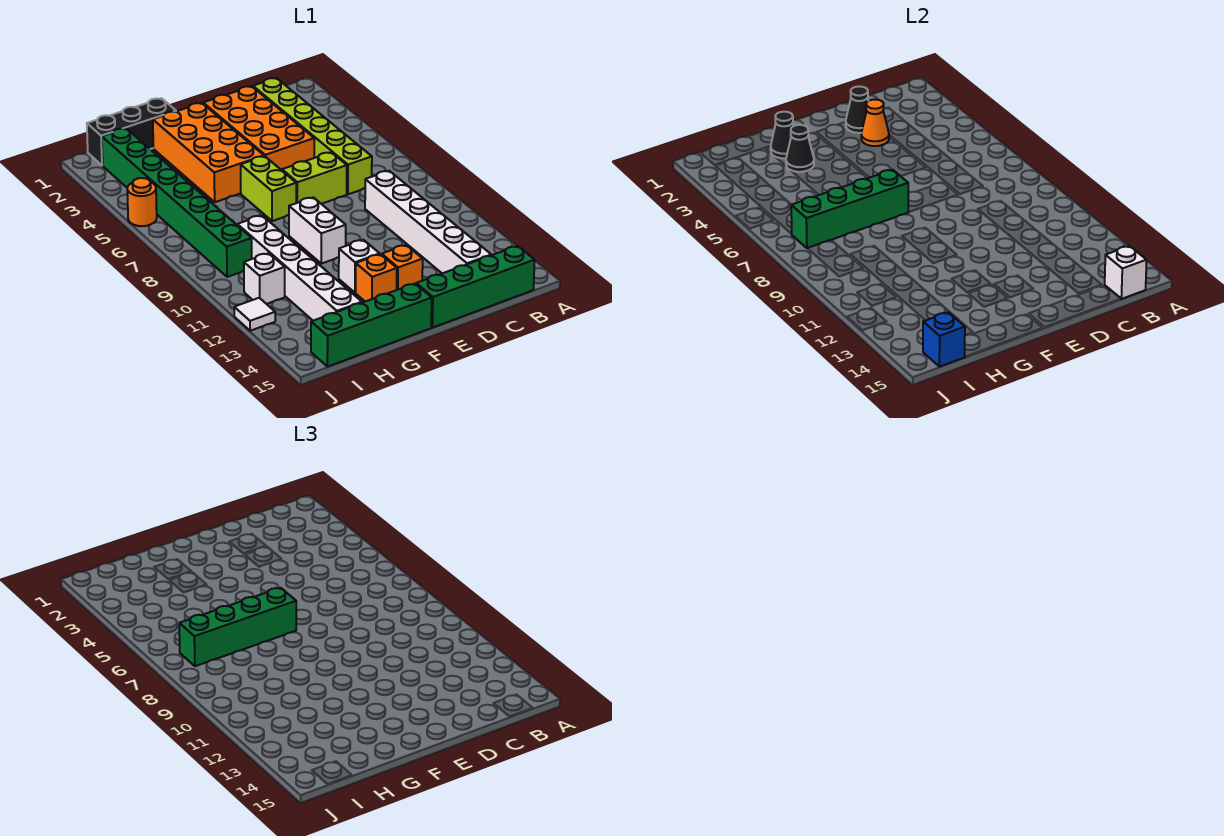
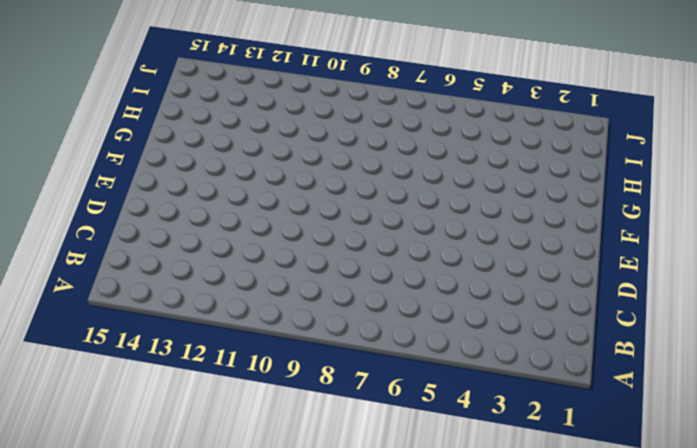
none -> green 1x4 brick [416,246,535,328]
none -> lime 1x6 brick [253,78,372,194]
none -> white 1x6 brick [365,171,491,273]

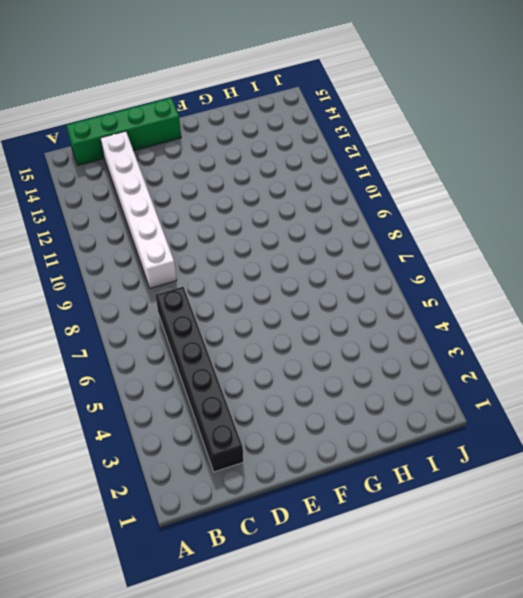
black 1x6 brick [155,287,243,472] -> lime 1x6 brick [253,78,372,194]
none -> orange 2x4 brick [203,86,314,170]
none -> lime 1x2 brick [282,152,347,204]
none -> orange 1x1 brick [382,245,423,290]

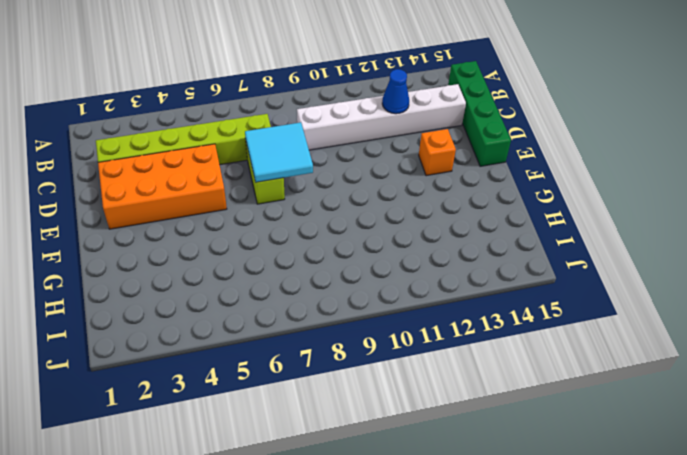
blue 1x1 cone [382,69,409,114] -> none
cyan 2x2 tile [245,122,313,182] -> none
none -> orange 2x4 brick [153,103,264,202]
none -> lime 1x2 brick [241,156,296,221]
none -> white 1x2 brick [289,197,346,264]

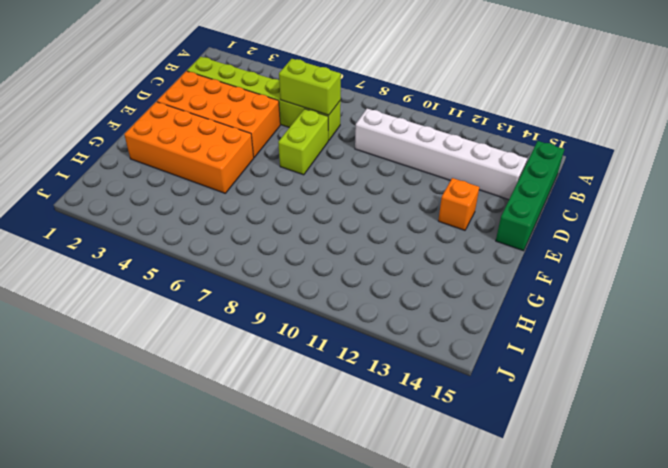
lime 1x2 brick [279,59,341,115] -> lime 1x2 brick moved to [241,156,296,221]
none -> white 1x2 brick [289,197,346,264]
none -> white 1x1 brick [339,240,379,293]
none -> orange 1x1 brick [356,254,397,302]

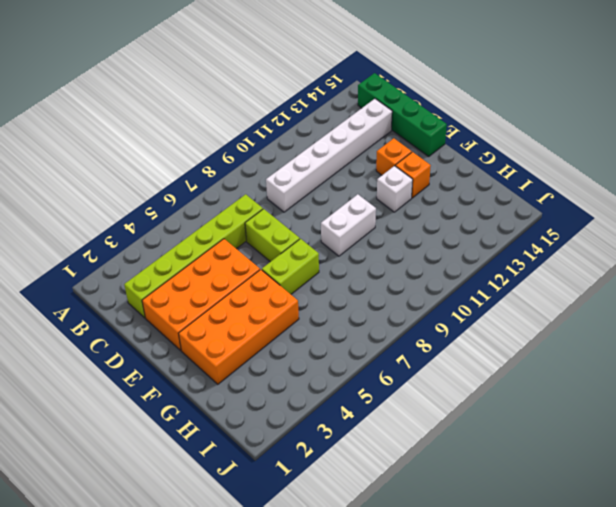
none -> green 1x4 brick [311,284,432,367]
none -> black 1x3 brick [87,98,176,165]
none -> white 1x6 brick [237,215,362,321]

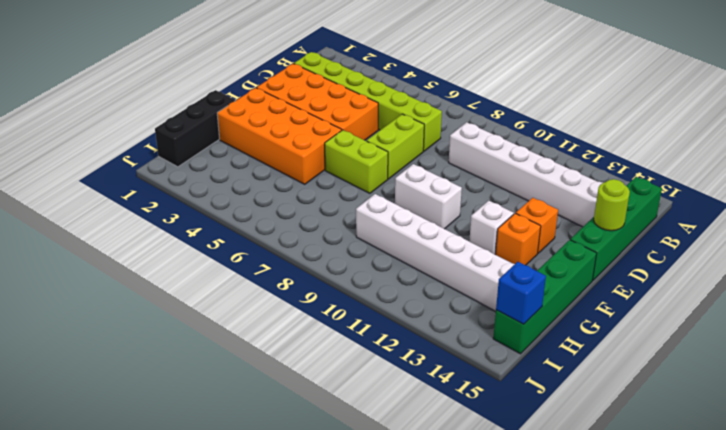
lime 1x1 round brick [594,179,630,231] -> none
none -> green 1x8 brick [102,128,252,277]
none -> white 1x1 brick [244,253,285,304]
none -> orange 1x1 round brick [127,178,157,226]

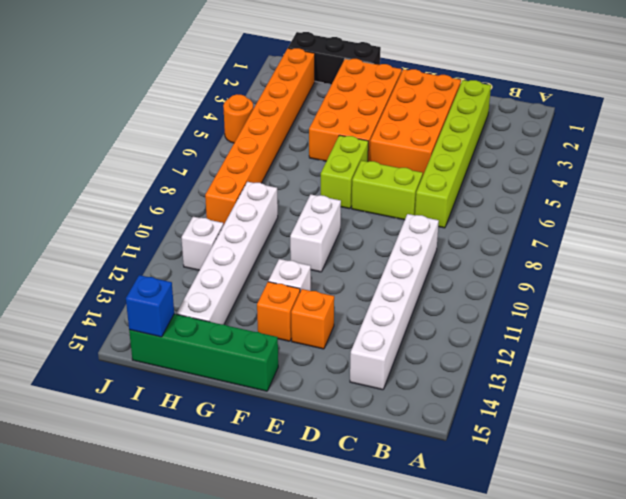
orange 1x8 brick [205,48,315,225] -> green 1x8 brick [102,128,252,277]
none -> green 1x4 brick [416,246,535,328]
none -> white 1x1 tile [234,298,275,331]
none -> white 1x1 brick [1105,246,1147,299]

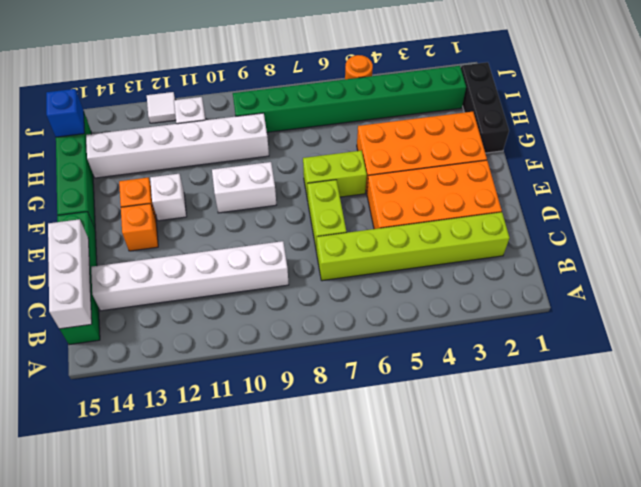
white 1x3 brick [48,219,92,329] -> white 1x1 brick [1105,246,1147,299]
none -> black 1x1 cone [846,86,868,133]
none -> orange 1x1 cone [861,99,889,146]
none -> green 1x4 brick [791,170,908,248]

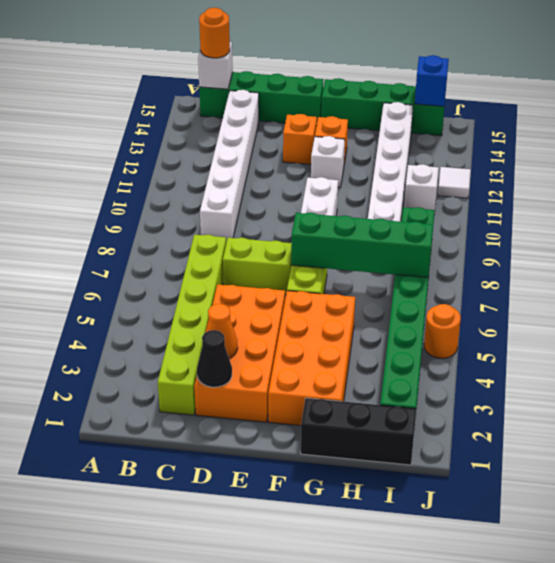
orange 1x1 round brick [199,8,230,58] -> none
none -> black 1x1 cone [771,112,793,158]
none -> black 1x1 cone [786,125,814,172]
none -> green 1x4 brick [179,588,296,666]

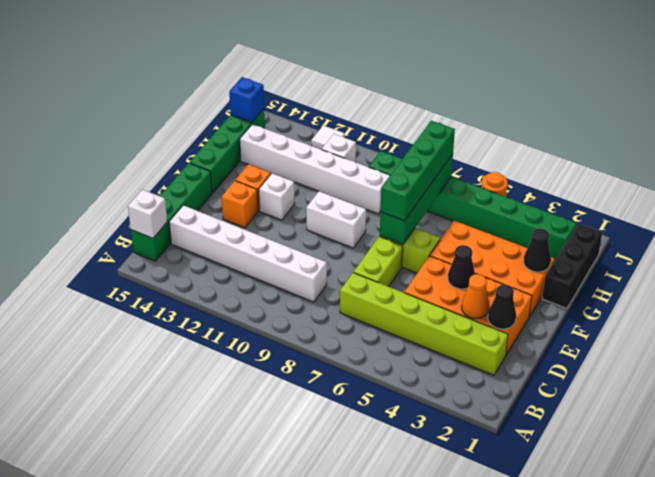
black 1x1 cone [448,245,475,289] -> black 1x1 cone moved to [786,125,814,172]

